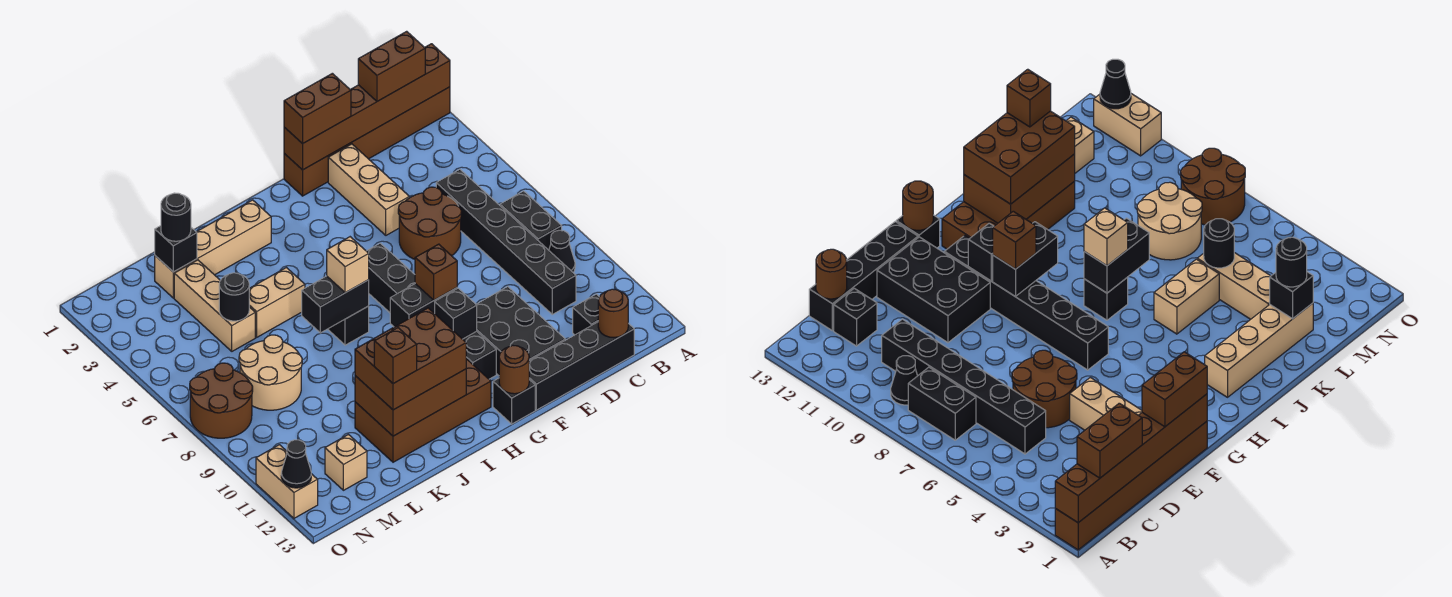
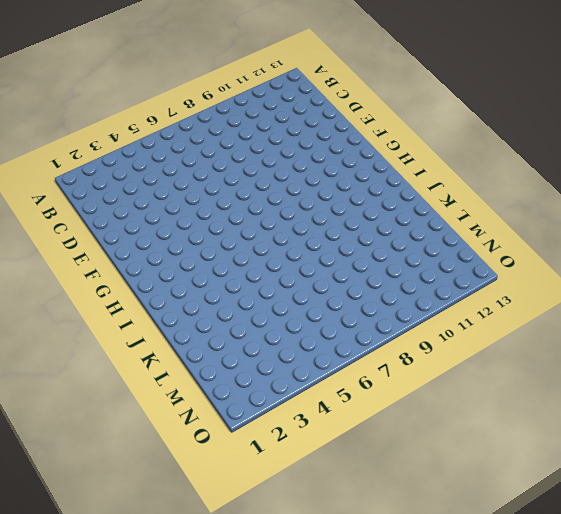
none -> brown 1x6 brick [284,87,450,196]
none -> black 1x2 brick [500,191,562,250]
none -> black 1x1 cone [549,230,575,272]
none -> black 1x6 brick [436,169,576,314]

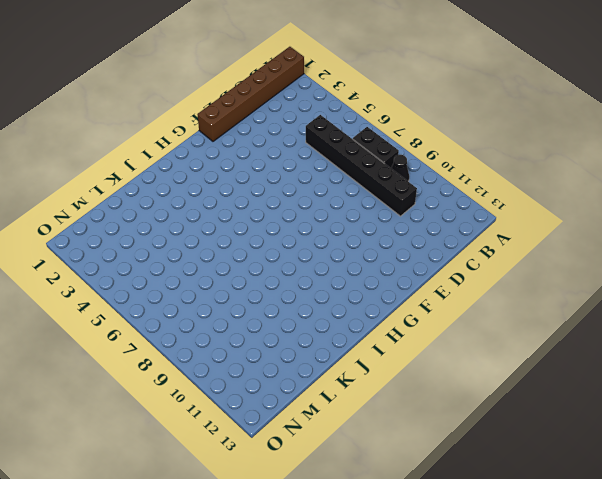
none -> black 1x1 brick [573,294,599,335]
none -> black 1x4 brick [529,322,634,410]
none -> brown 2x2 round brick [398,187,461,259]
none -> tan 1x3 brick [328,144,409,235]

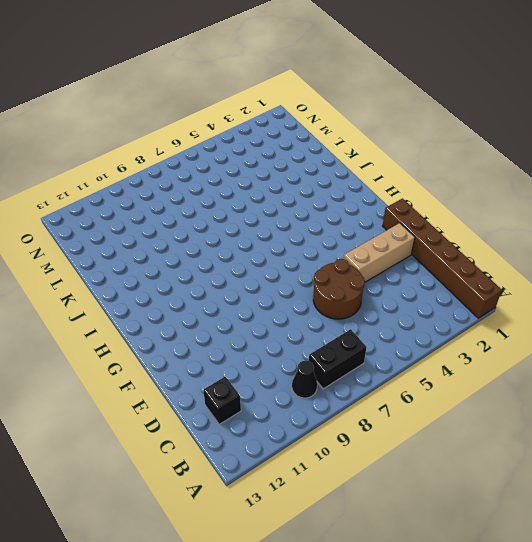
none -> black 1x6 brick [436,169,576,314]
none -> black 1x4 brick [529,322,634,410]
none -> black 2x3 brick [476,287,565,376]
none -> black 1x6 brick [367,243,496,379]

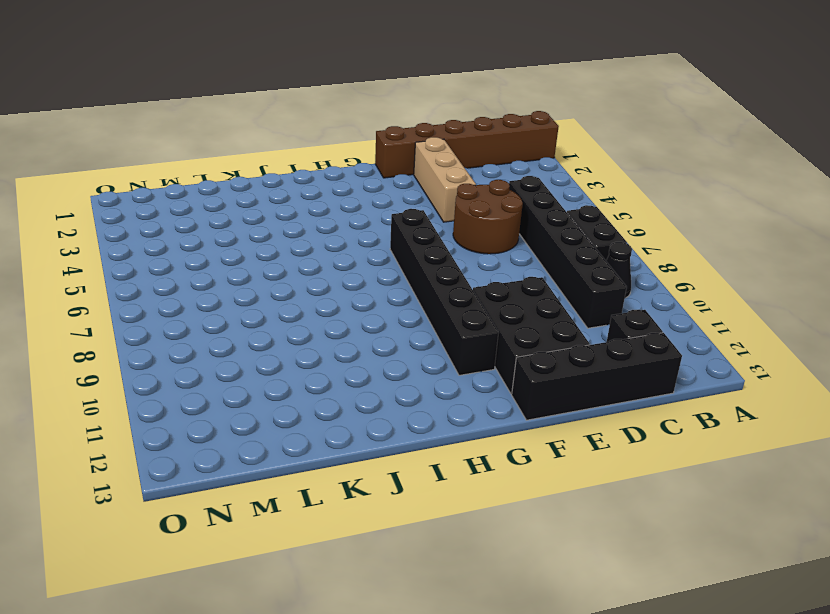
none -> black 1x1 brick [493,378,535,424]
none -> brown 2x4 brick [355,359,491,462]
none -> tan 1x4 brick [155,200,271,298]
none -> black 1x1 brick [328,306,369,345]

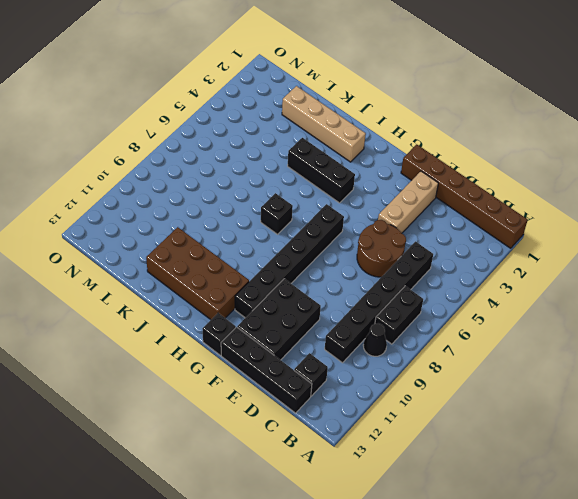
black 1x3 brick [288,138,355,203] -> none
none -> tan 1x2 brick [249,268,305,337]
none -> tan 1x3 brick [174,260,255,351]
none -> tan 2x2 round brick [239,335,302,410]
none -> tan 1x1 brick [325,434,367,490]

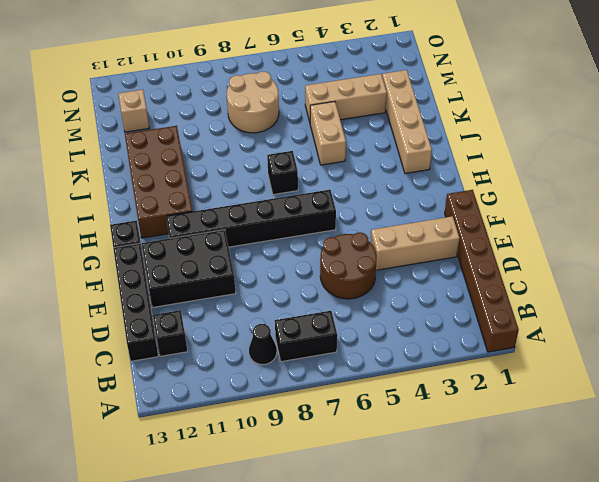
none -> black 1x6 brick [436,169,576,314]
none -> brown 2x2 round brick [190,363,253,438]
none -> tan 1x2 brick [256,445,318,518]
none -> brown 1x6 brick [284,44,450,170]

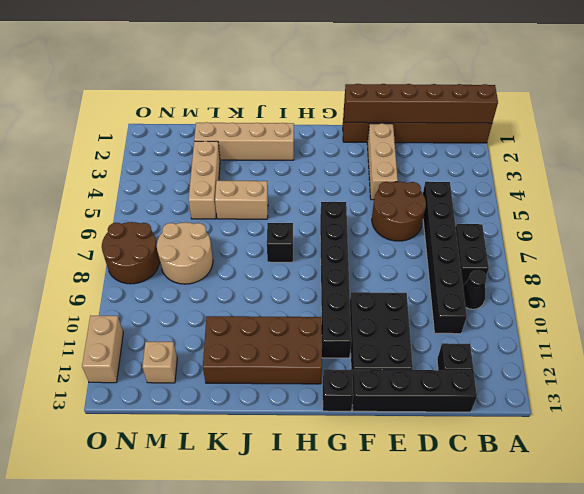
none -> brown 1x1 round brick [598,289,628,338]
none -> black 1x2 brick [390,284,457,327]
none -> black 1x1 brick [435,288,477,339]
none -> brown 1x1 round brick [499,346,529,394]

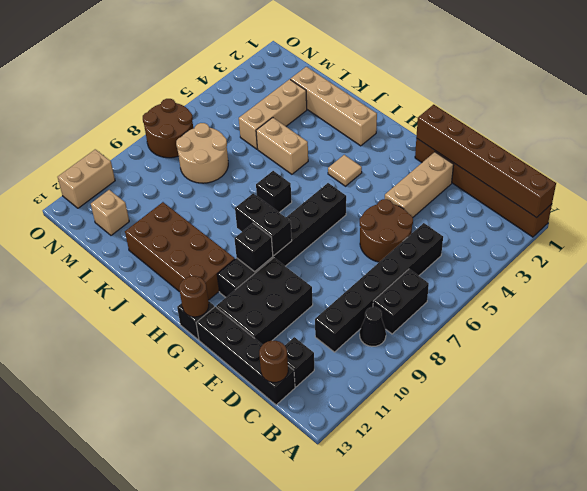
tan 1x1 tile [328,155,362,186] -> none
none -> black 1x2 brick [302,276,369,333]
none -> brown 2x3 brick [355,369,466,436]
none -> black 1x1 brick [155,226,197,272]
none -> black 1x1 round brick [219,273,249,321]

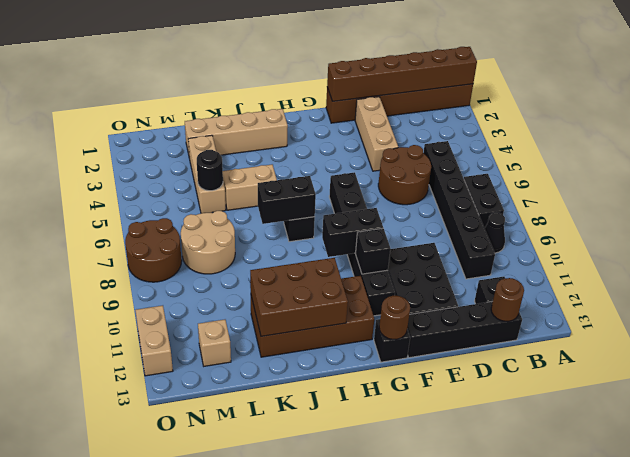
none -> black 1x1 brick [155,226,197,272]
none -> black 1x1 cone [281,440,311,488]
none -> brown 1x2 brick [358,31,425,101]
none -> brown 1x2 brick [284,73,351,144]

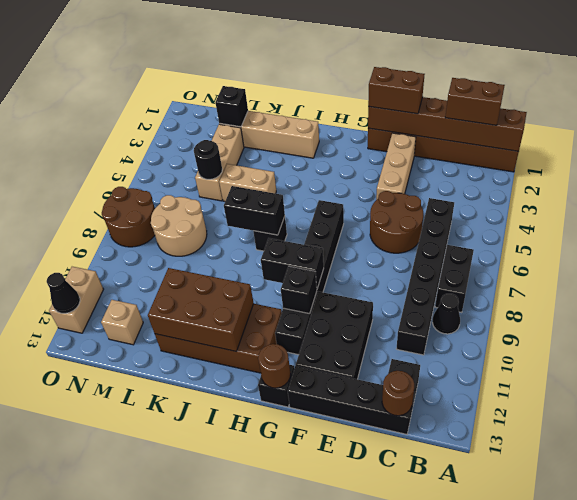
none -> brown 1x1 brick [415,244,457,300]
none -> tan 1x1 brick [327,237,369,293]
none -> brown 2x3 brick [355,308,466,410]
none -> black 1x1 round brick [161,193,191,241]

